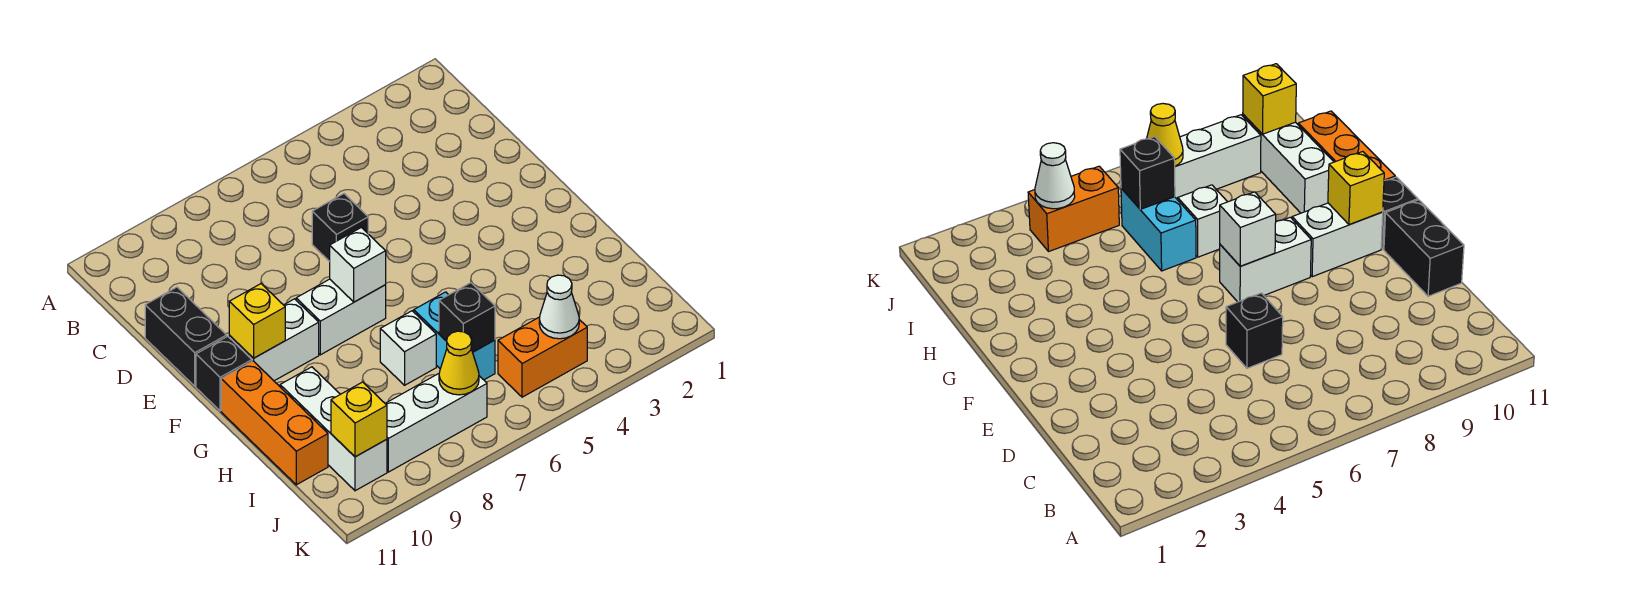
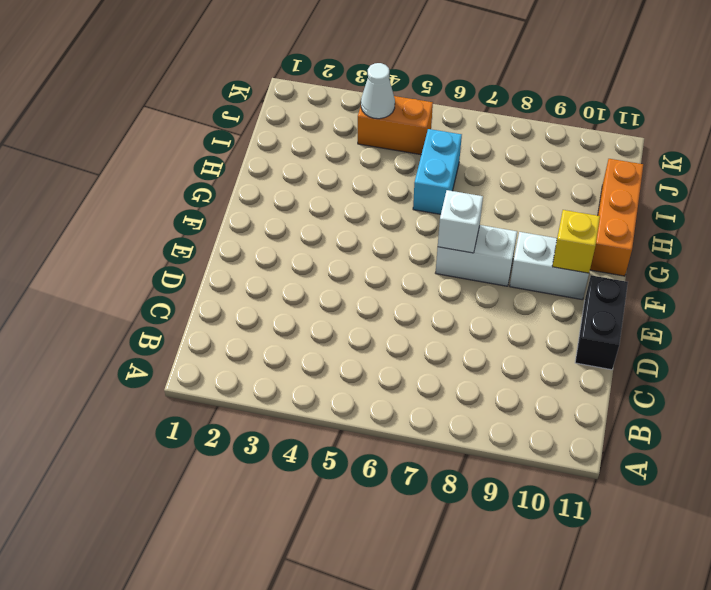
none -> black 1x1 brick [312,194,368,262]
none -> black 1x1 brick [196,336,252,411]
none -> white 1x1 brick [380,311,436,385]

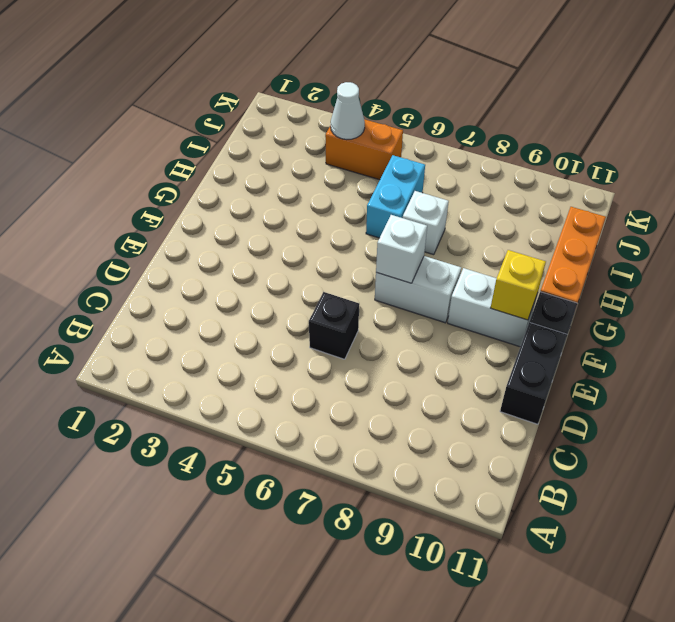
none -> white 1x3 brick [280,367,387,491]
none -> white 1x3 brick [385,374,487,472]
none -> black 1x1 brick [439,283,495,352]

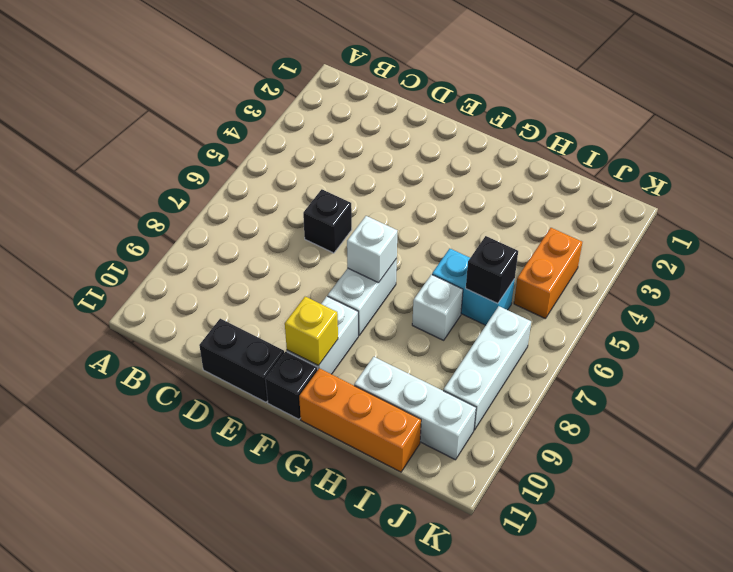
none -> white 1x1 cone [539,275,579,339]
none -> yellow 1x1 cone [439,331,479,395]
none -> yellow 1x1 brick [331,382,387,457]

